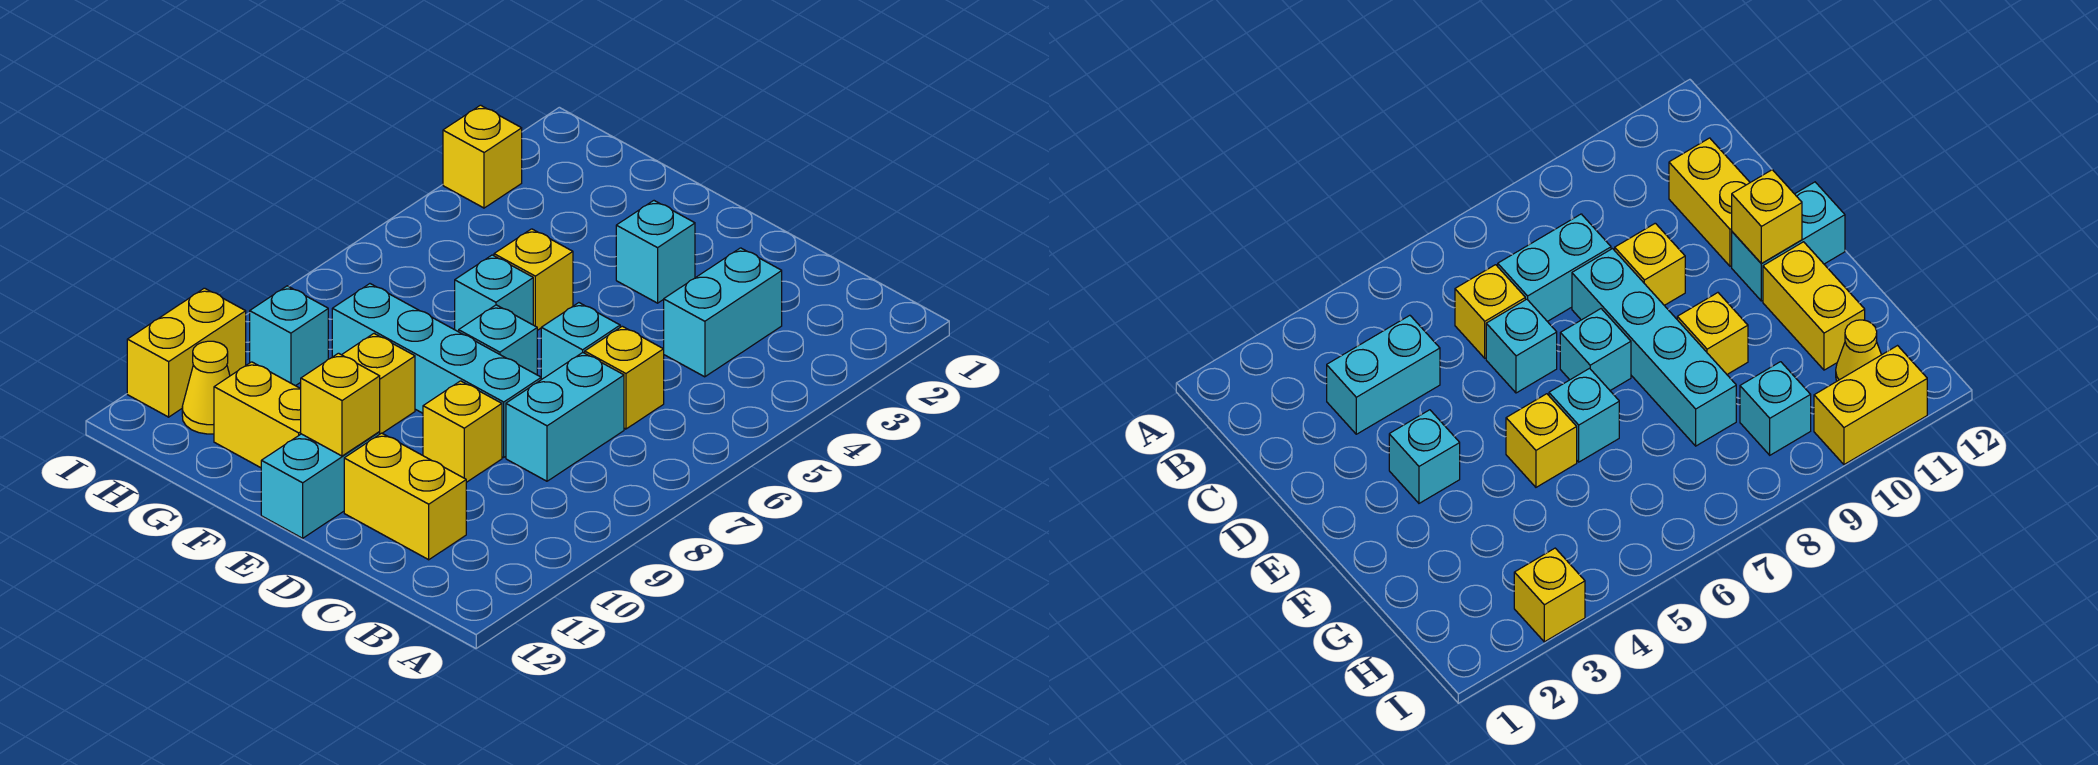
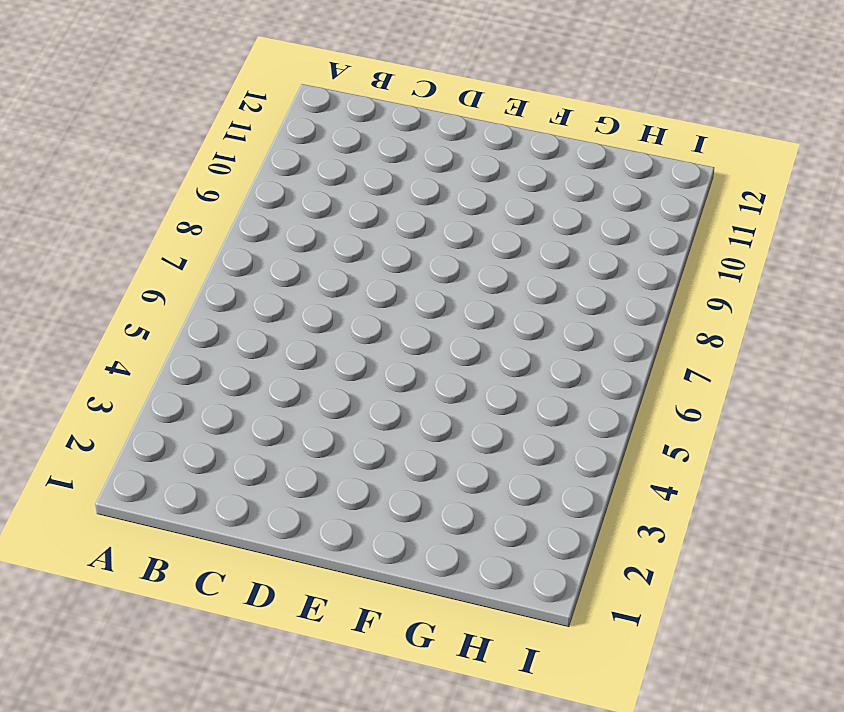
none -> cyan 1x2 brick [664,248,782,377]
none -> yellow 1x1 brick [585,326,664,429]
none -> cyan 1x2 brick [506,353,624,481]

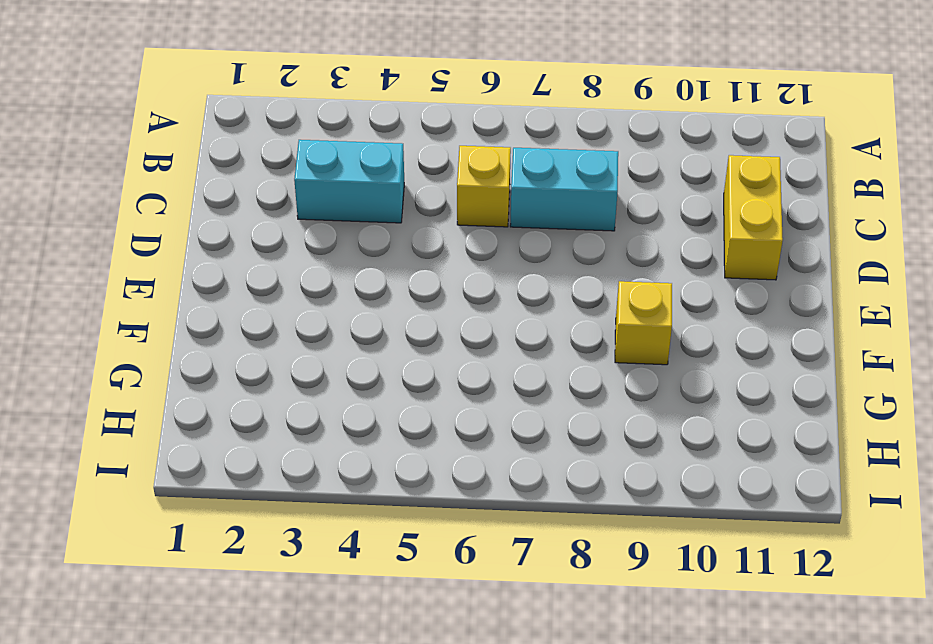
none -> cyan 1x1 brick [541,303,620,380]
none -> cyan 1x4 brick [332,284,541,457]
none -> yellow 1x1 brick [423,381,502,482]

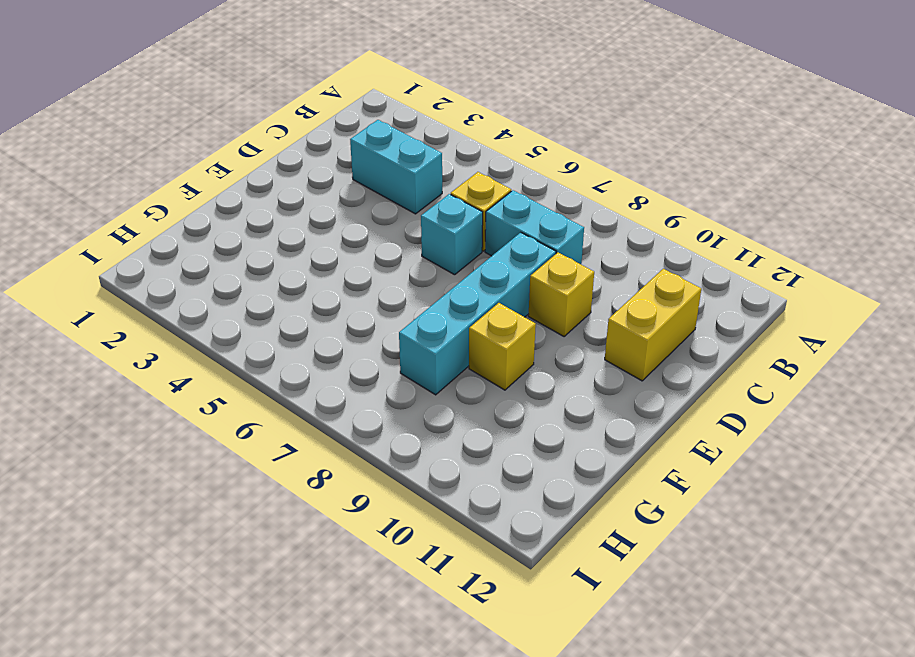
none -> cyan 1x1 brick [616,201,695,303]
none -> cyan 1x1 brick [459,305,537,375]
none -> cyan 1x2 brick [261,432,380,538]

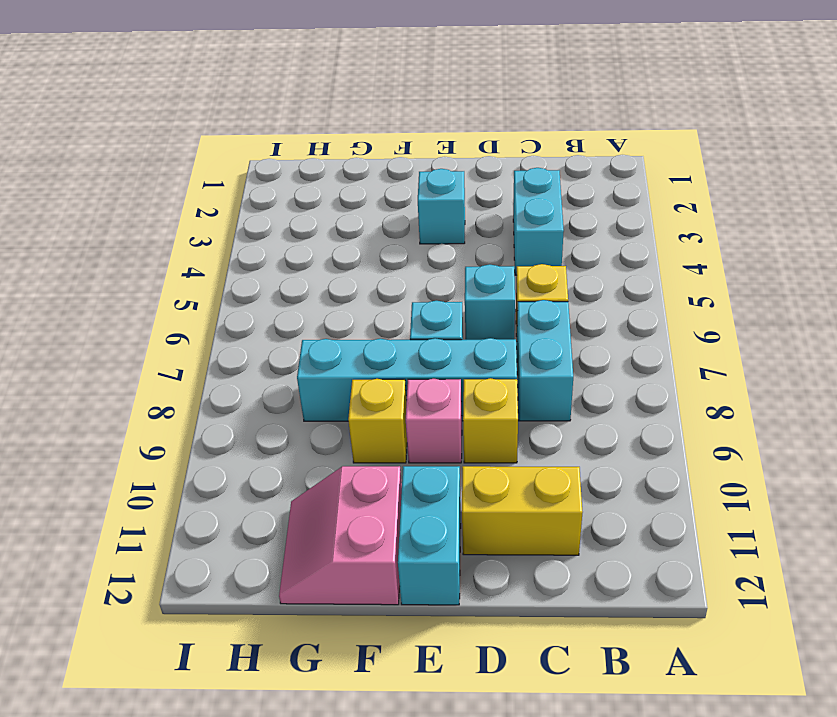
pink 1x1 brick [406,379,462,463] -> none
pink 2x2 slope [279,466,402,605] -> yellow 1x2 brick [214,362,301,468]
none -> yellow 1x1 brick [494,229,573,330]
none -> cyan 1x1 brick [455,255,533,332]
none -> cyan 1x1 brick [250,286,328,386]

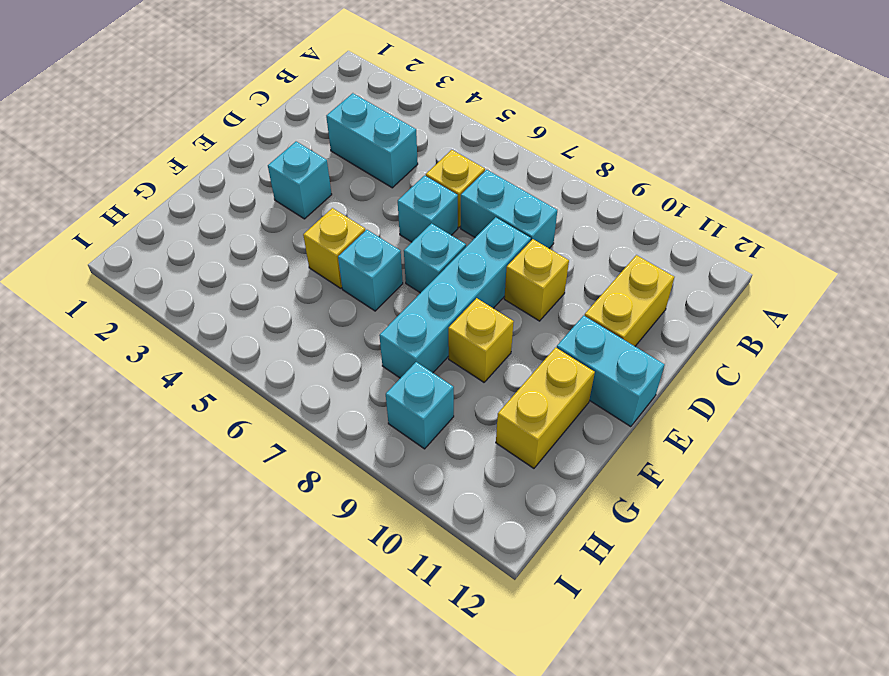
none -> yellow 1x1 cone [182,341,230,434]
none -> yellow 1x1 brick [443,105,522,208]
none -> yellow 1x2 brick [127,288,246,417]

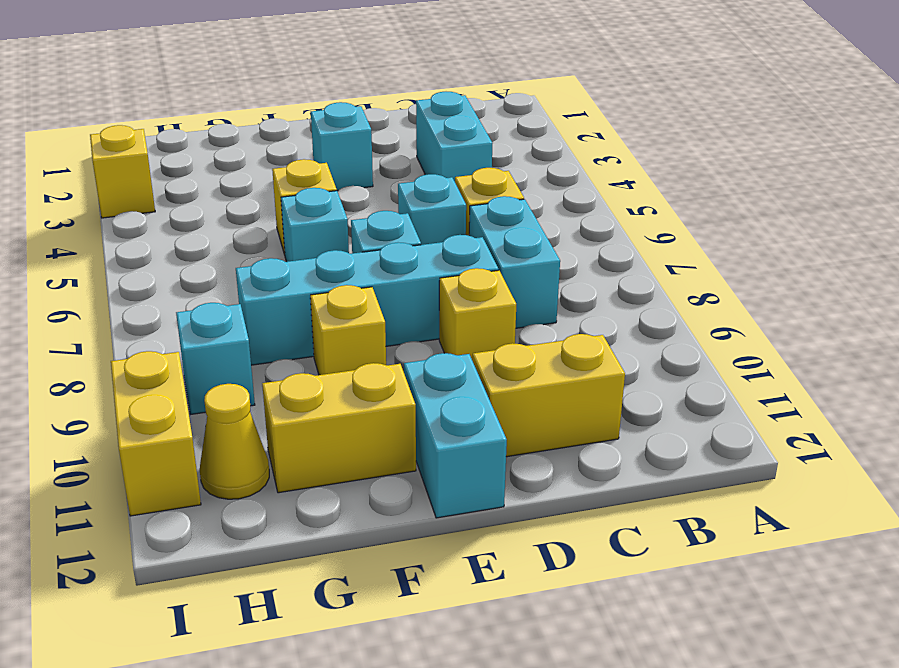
none -> yellow 1x1 brick [301,353,380,456]

